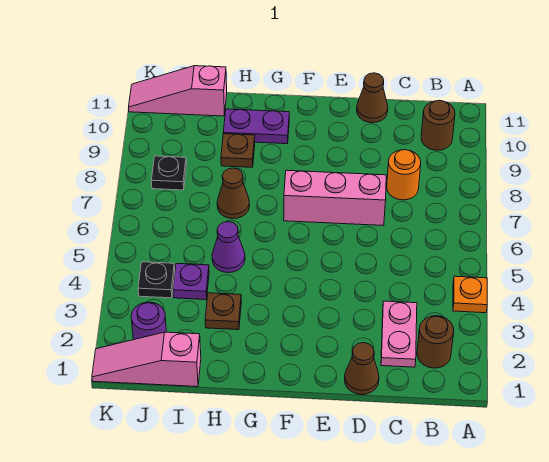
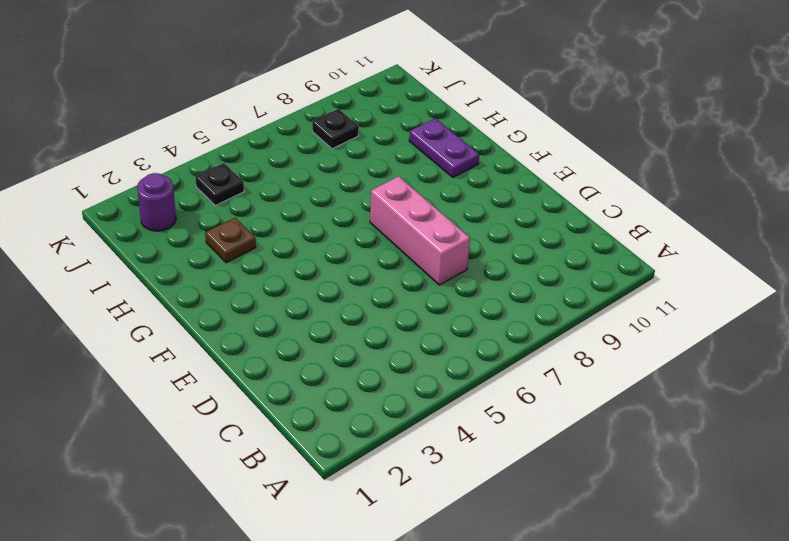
none -> orange 1x1 plate [453,276,487,313]
none -> brown 1x1 round brick [417,316,454,368]
none -> brown 1x1 round brick [421,100,455,150]

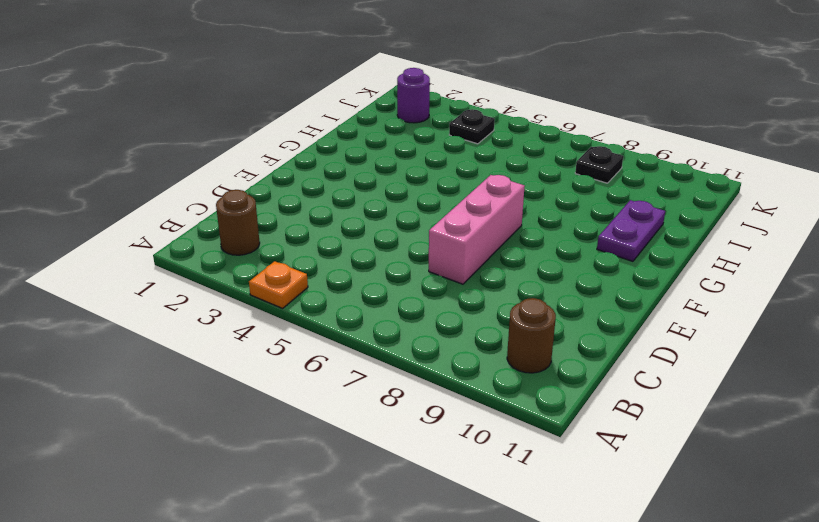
none -> pink 1x2 plate [381,301,417,367]
none -> orange 1x1 round brick [387,150,421,200]
none -> brown 1x1 cone [345,343,379,394]

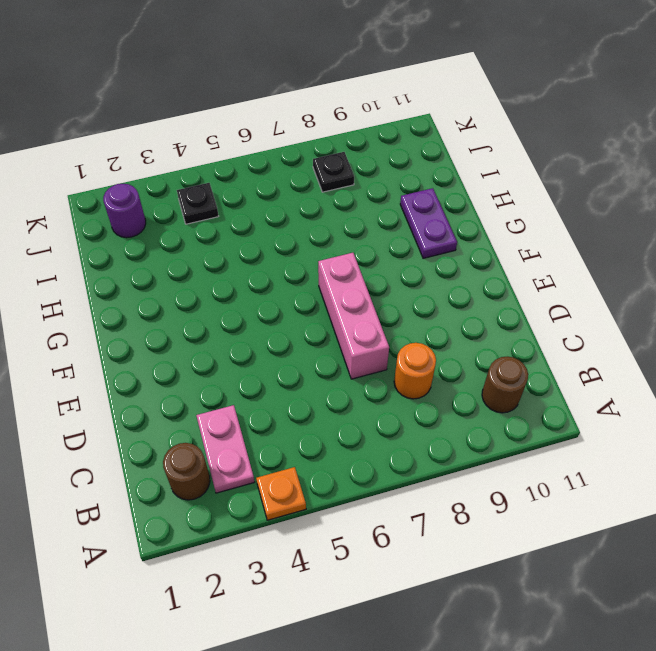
pink 1x2 plate [196,405,255,493] -> pink 1x2 plate turned to [381,301,417,367]
none -> brown 1x1 cone [345,343,379,394]
none -> brown 1x1 cone [357,73,388,123]
none -> brown 1x1 plate [205,293,241,330]

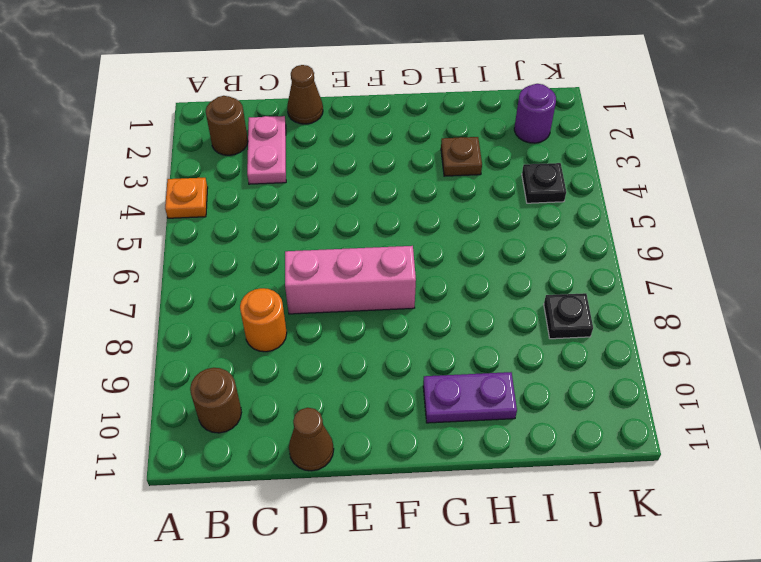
none -> purple 1x1 cone [212,222,245,273]
none -> brown 1x1 cone [217,168,249,219]
none -> brown 1x1 plate [221,134,255,167]

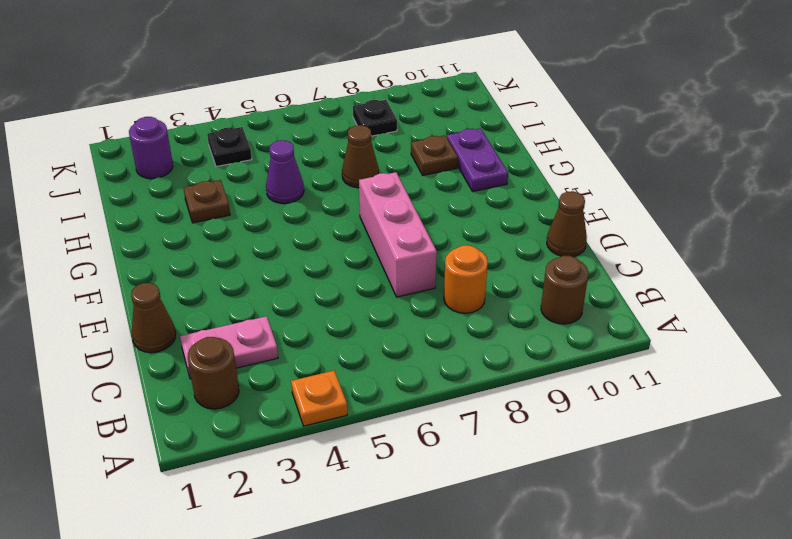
none -> pink 1x3 slope [92,332,201,387]
none -> purple 1x1 plate [173,263,209,300]
none -> pink 1x3 slope [129,66,227,116]

